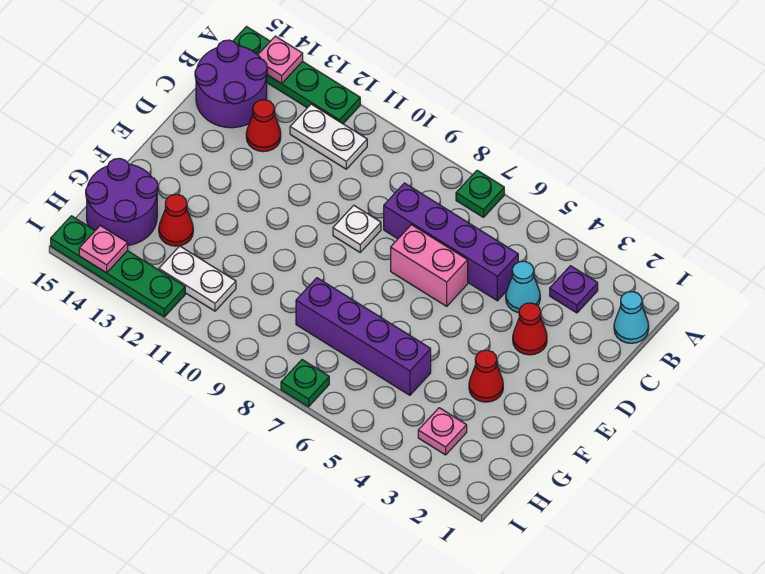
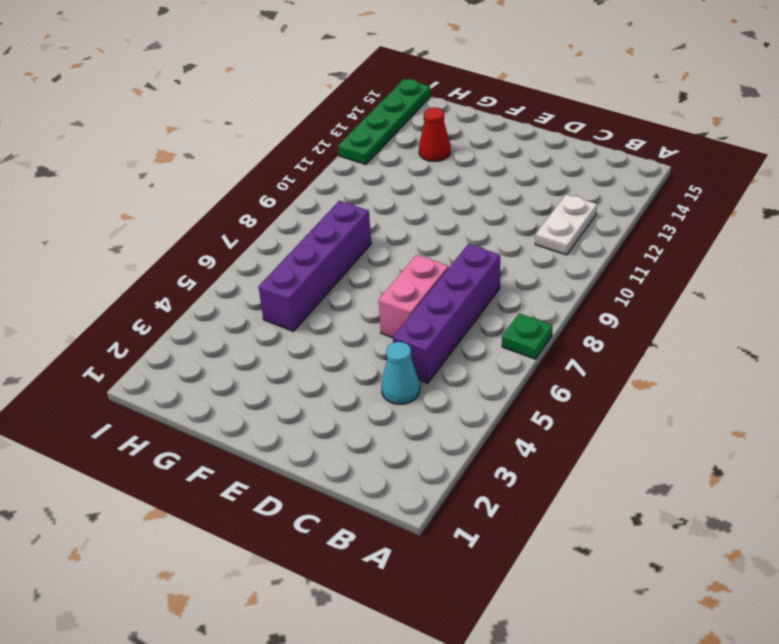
none -> green 1x4 plate [233,27,360,124]
none -> cyan 1x1 cone [614,292,649,343]
none -> purple 1x1 plate [550,266,598,313]

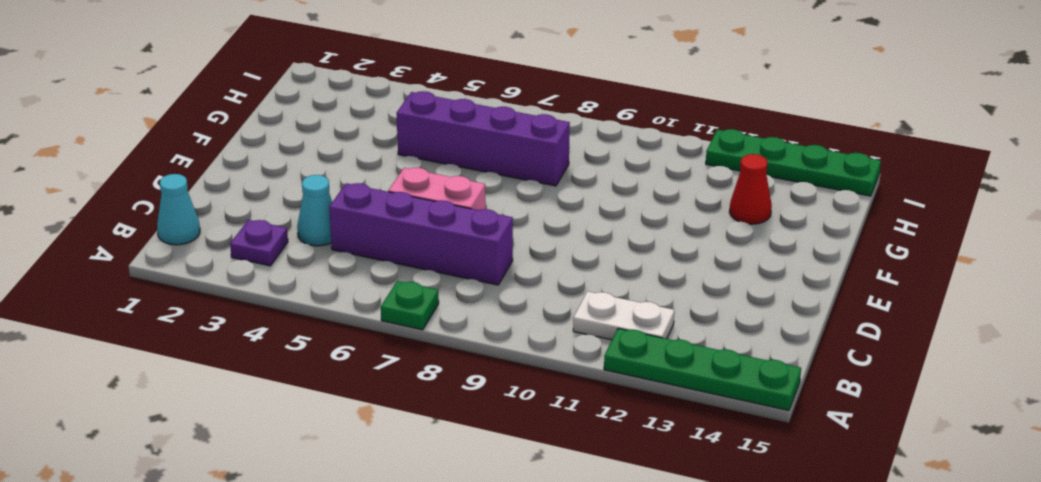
none -> purple 2x2 round brick [195,40,267,128]
none -> red 1x1 cone [246,100,281,152]
none -> red 1x1 cone [513,303,547,355]

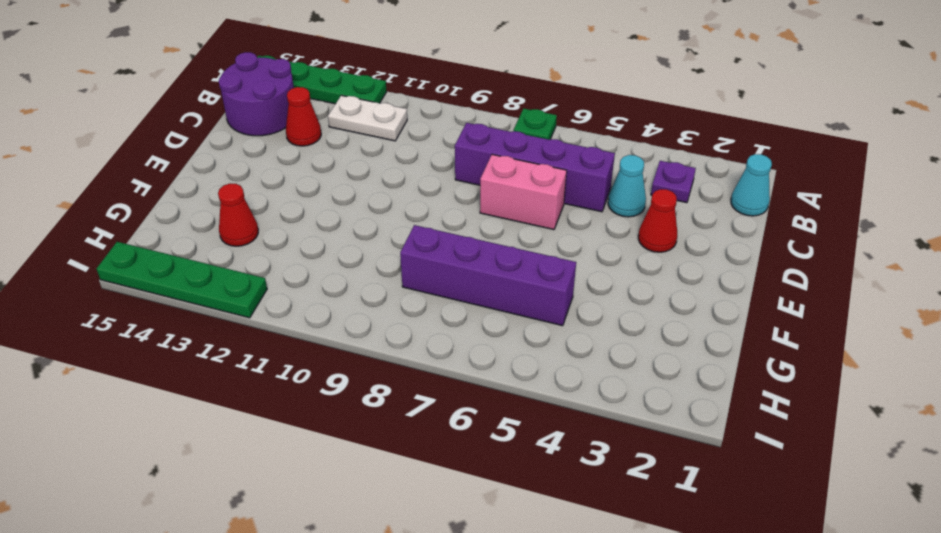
none -> white 1x1 plate [333,205,381,252]
none -> red 1x1 cone [469,350,503,402]
none -> purple 2x2 round brick [86,158,158,245]

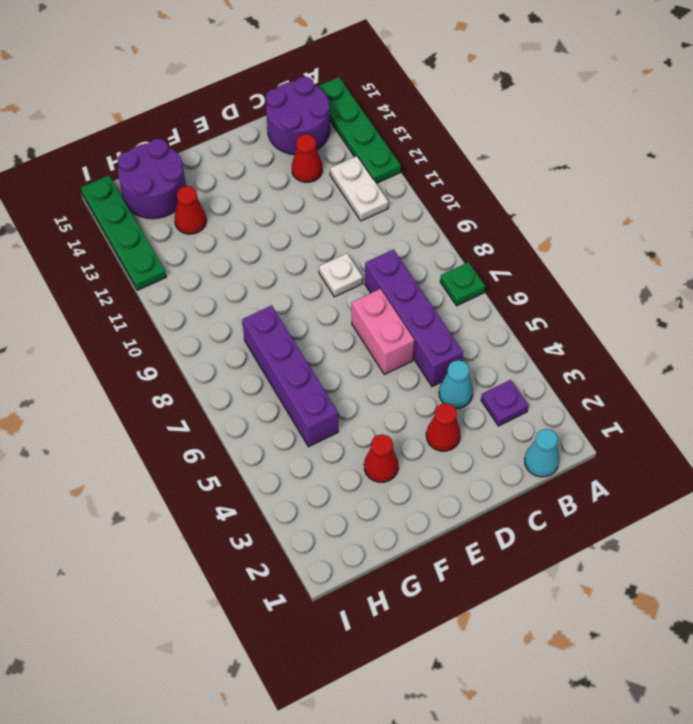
none -> pink 1x1 plate [418,408,467,455]
none -> white 1x2 plate [159,246,236,311]
none -> green 1x1 plate [281,360,329,407]

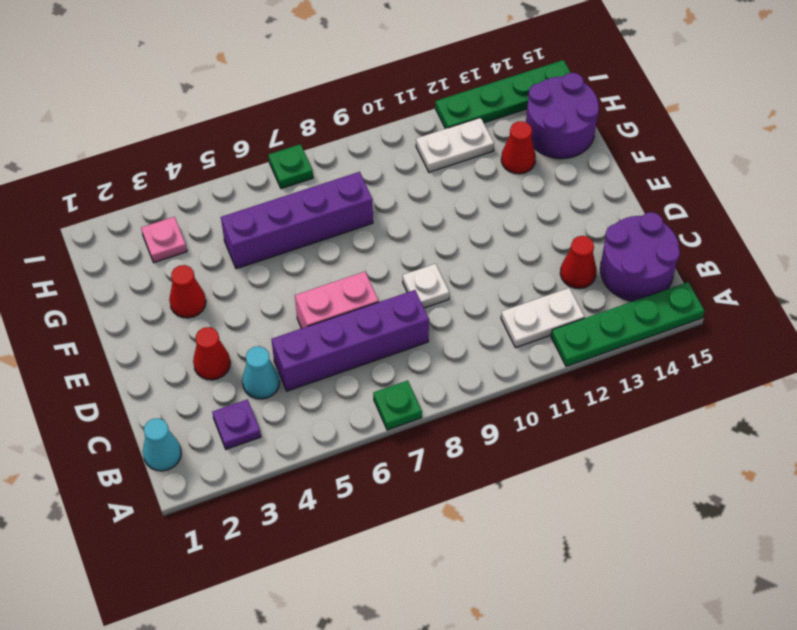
none -> pink 1x1 plate [258,36,303,84]
none -> pink 1x1 plate [79,226,128,273]

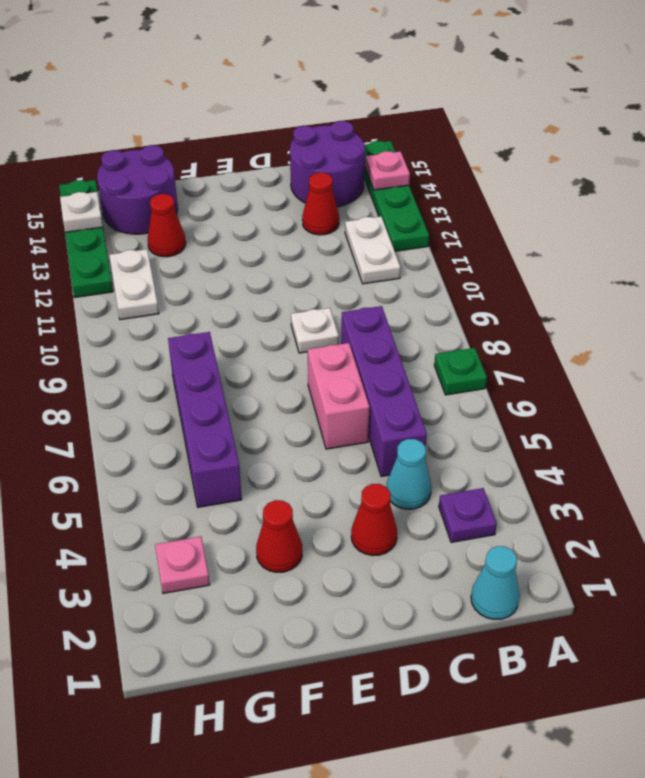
white 1x1 plate [60,192,103,232] -> pink 1x1 plate [79,226,128,273]
none -> green 1x1 plate [281,360,329,407]

